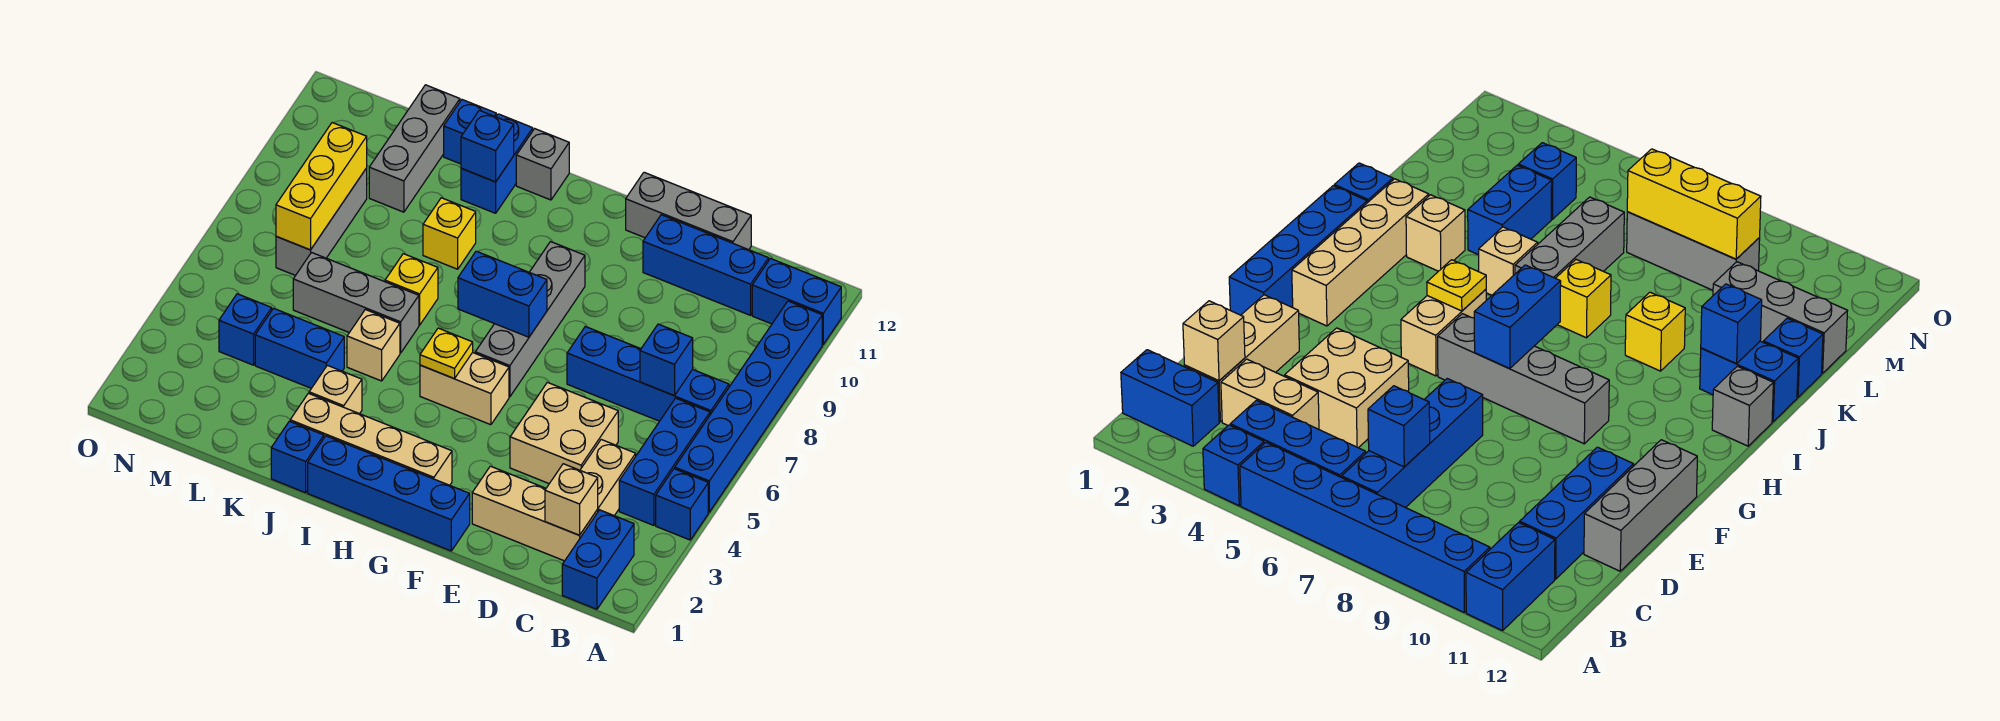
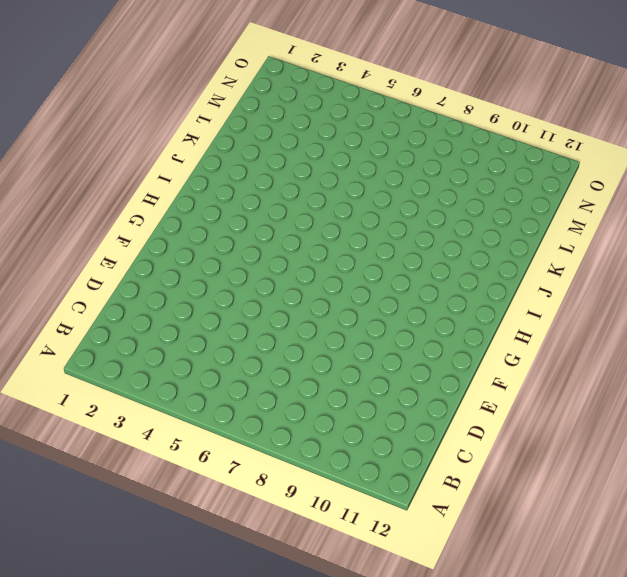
none -> blue 1x1 brick [656,469,708,540]
none -> blue 1x6 brick [675,301,822,512]
none -> blue 1x2 brick [752,259,841,344]
none -> blue 1x2 brick [562,510,634,609]

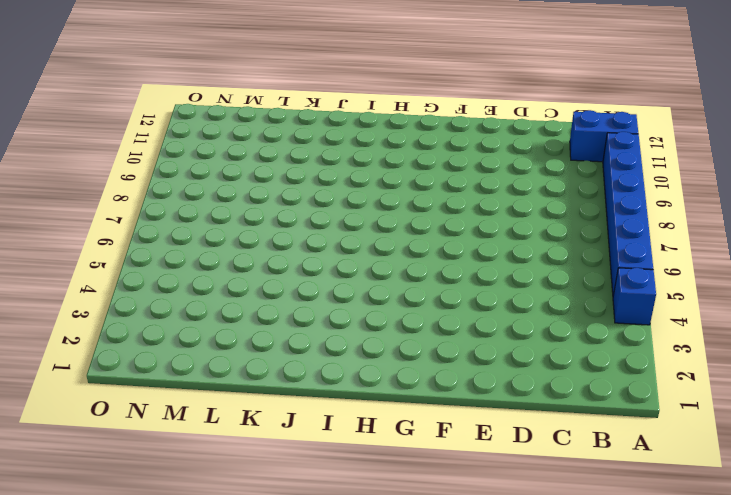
none -> blue 1x2 brick [562,510,634,609]
none -> blue 1x3 brick [619,398,710,525]
none -> blue 1x4 brick [567,327,729,421]
none -> tan 1x3 brick [472,466,598,561]

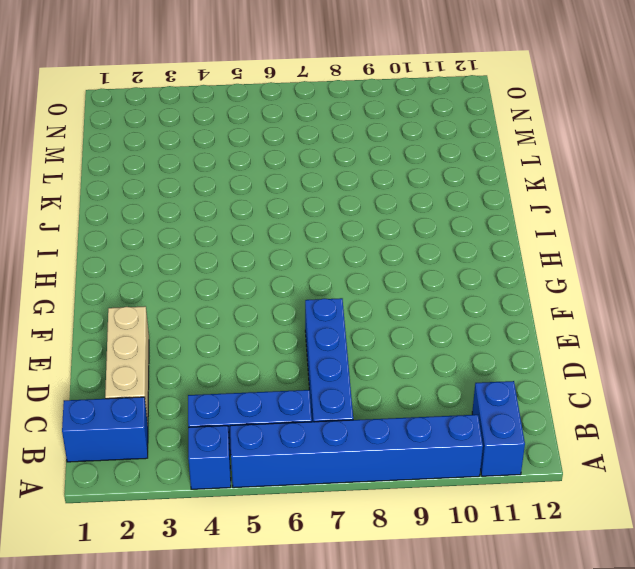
none -> tan 1x2 brick [580,440,636,516]
none -> blue 1x3 brick [643,215,769,315]
none -> tan 2x2 brick [510,382,618,484]
none -> grey 1x3 brick [626,172,751,250]

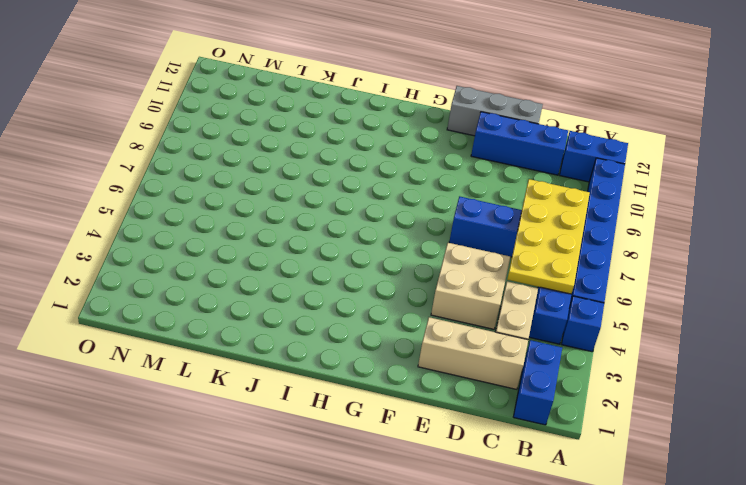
yellow 2x4 plate [507,179,590,294] -> blue 1x1 brick [640,324,693,396]
none -> blue 1x4 brick [308,436,470,551]
none -> tan 1x4 brick [290,393,452,485]
none -> tan 1x2 brick [420,353,509,425]
none -> grey 1x4 brick [475,242,585,397]

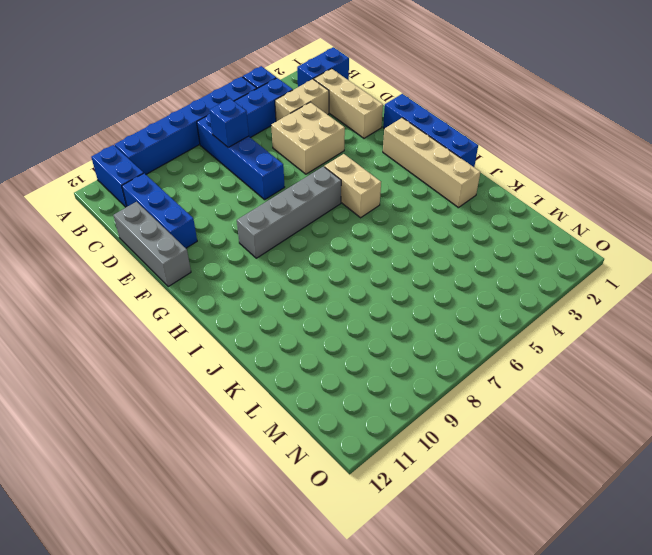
none -> grey 1x1 brick [516,129,569,200]
none -> blue 1x1 brick [271,421,324,493]
none -> tan 1x1 brick [309,365,362,414]
none -> tan 1x1 brick [347,310,400,381]

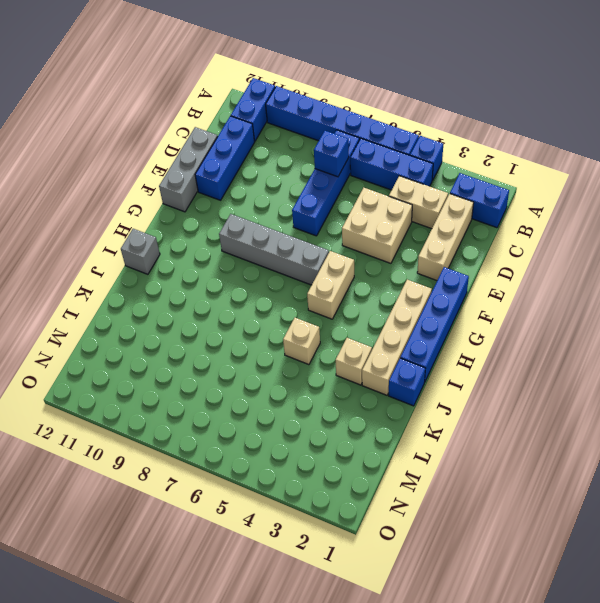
none -> grey 1x3 brick [293,253,419,353]
none -> yellow 1x1 brick [385,254,438,325]
none -> yellow 1x1 brick [423,198,476,269]
none -> blue 1x2 brick [461,114,533,213]

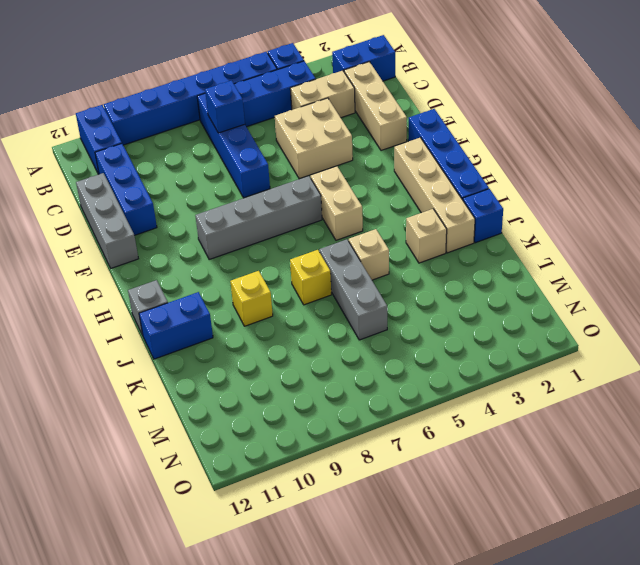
none -> blue 1x2 brick [255,308,344,388]
none -> blue 1x1 brick [444,100,496,164]
none -> grey 1x3 brick [369,85,460,212]
none -> blue 1x1 brick [219,294,272,365]

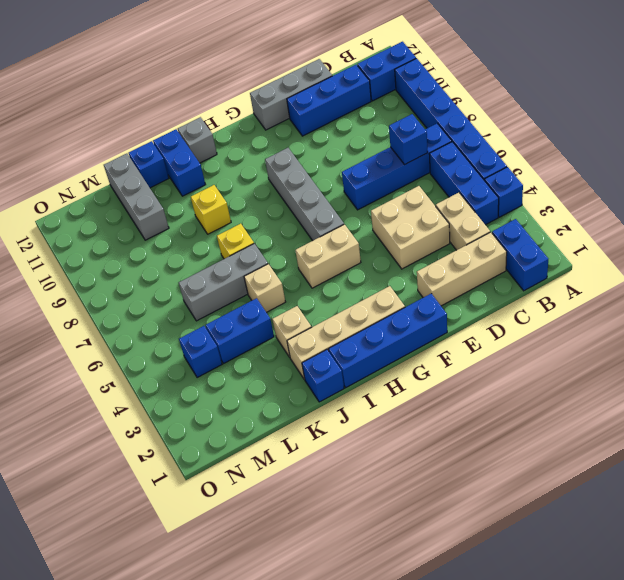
none -> grey 1x3 brick [276,168,367,276]
none -> tan 1x1 brick [545,464,598,535]
none -> blue 1x2 brick [458,251,547,337]
none -> yellow 1x1 plate [420,328,473,379]

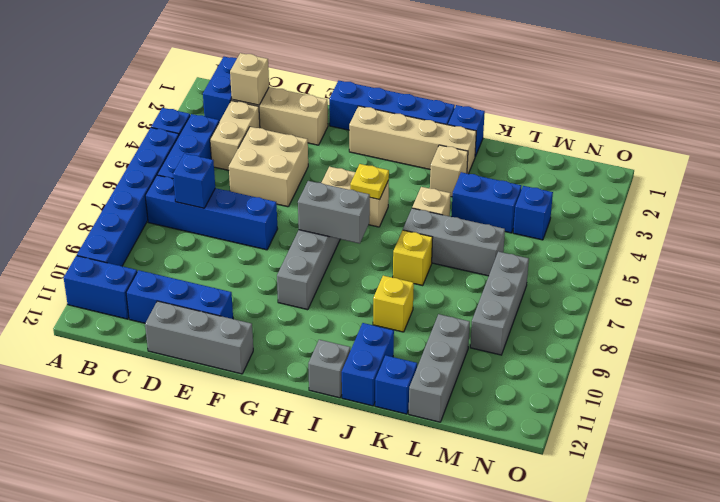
grey 1x2 brick [298,181,370,243] -> blue 1x2 brick [458,251,547,337]
none -> blue 1x1 brick [461,110,514,182]
none -> yellow 1x3 brick [276,123,367,250]

